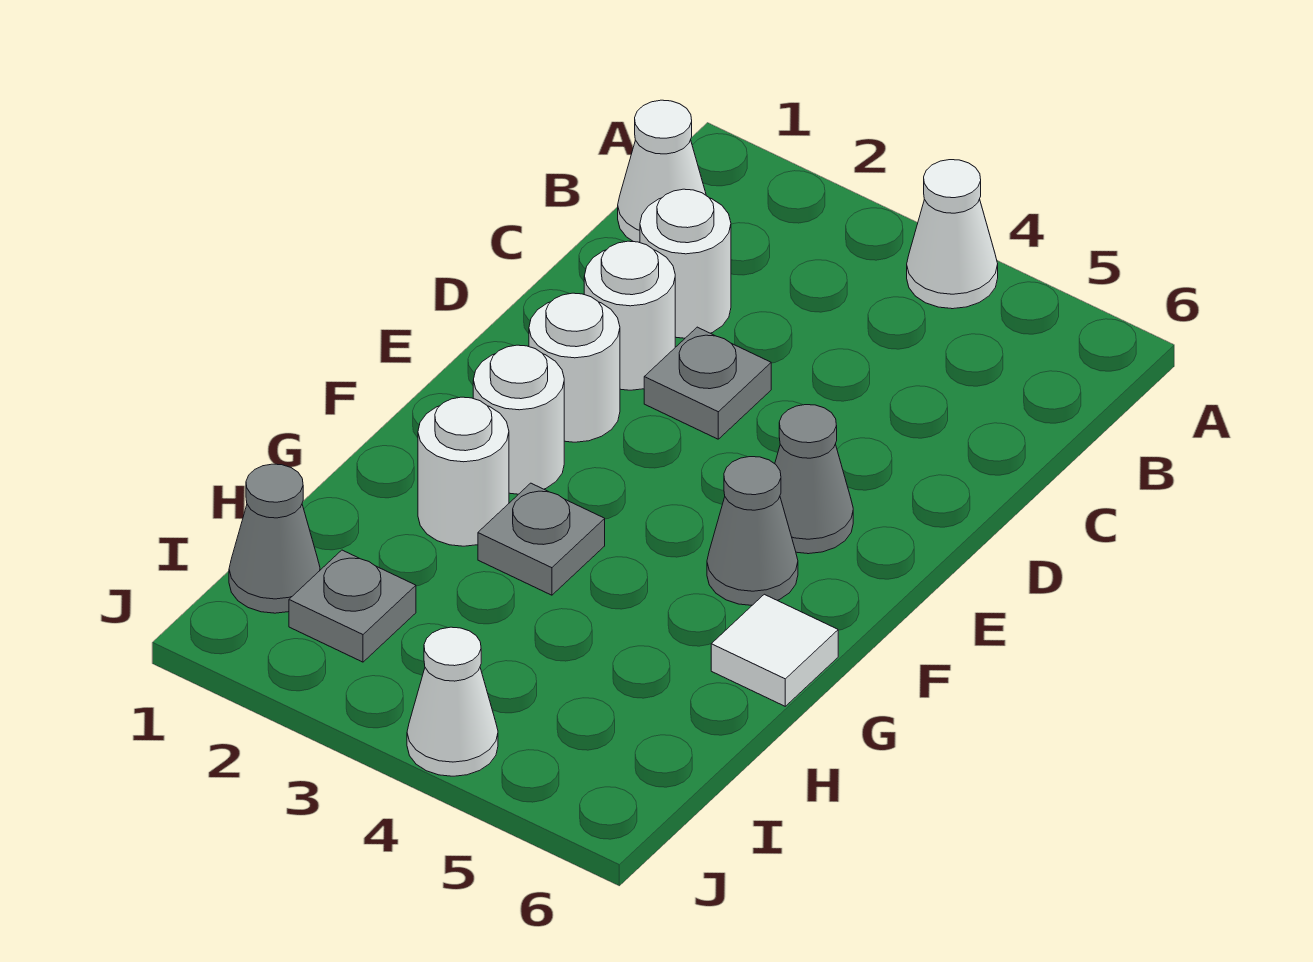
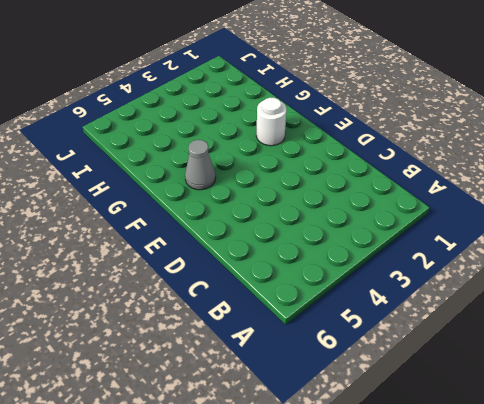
none -> white 1x1 cone [907,160,998,309]
none -> white 1x1 cone [618,100,706,243]
none -> white 1x1 round brick [640,189,731,338]

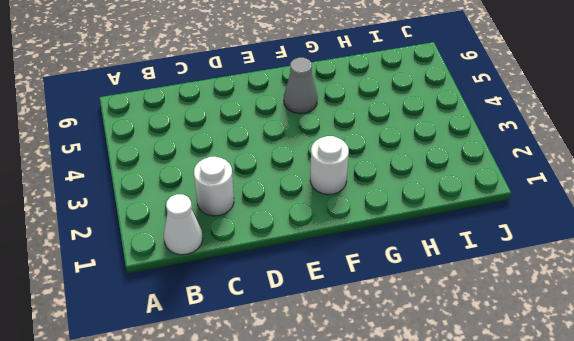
none -> white 1x1 cone [907,160,998,309]
none -> white 1x1 round brick [584,241,675,390]
none -> grey 1x1 plate [644,327,771,439]

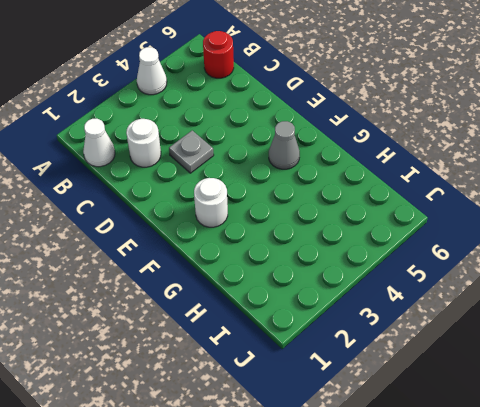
red 1x1 round brick [203,31,234,78] -> none
none -> white 1x1 round brick [584,241,675,390]
none -> white 1x1 round brick [529,293,620,442]
none -> grey 1x1 cone [775,405,853,554]

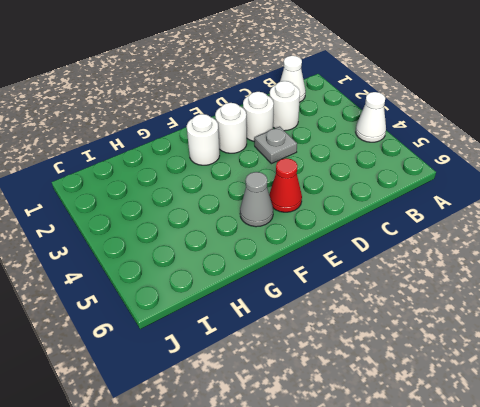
red 1x1 cone [269,158,302,212] -> grey 1x1 cone [775,405,853,554]
none -> white 1x1 round brick [418,397,509,546]
none -> grey 1x1 plate [478,483,605,595]
none -> white 1x1 tile [711,594,838,706]

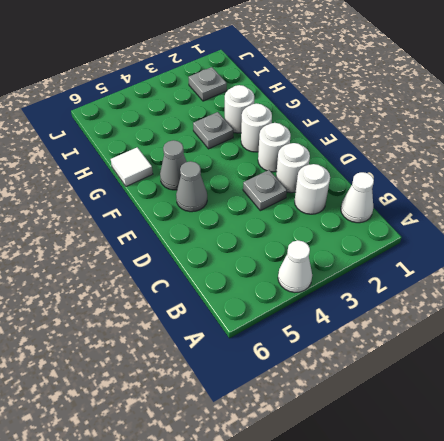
none -> grey 1x1 cone [229,464,320,613]
none -> white 1x1 cone [407,627,498,776]

